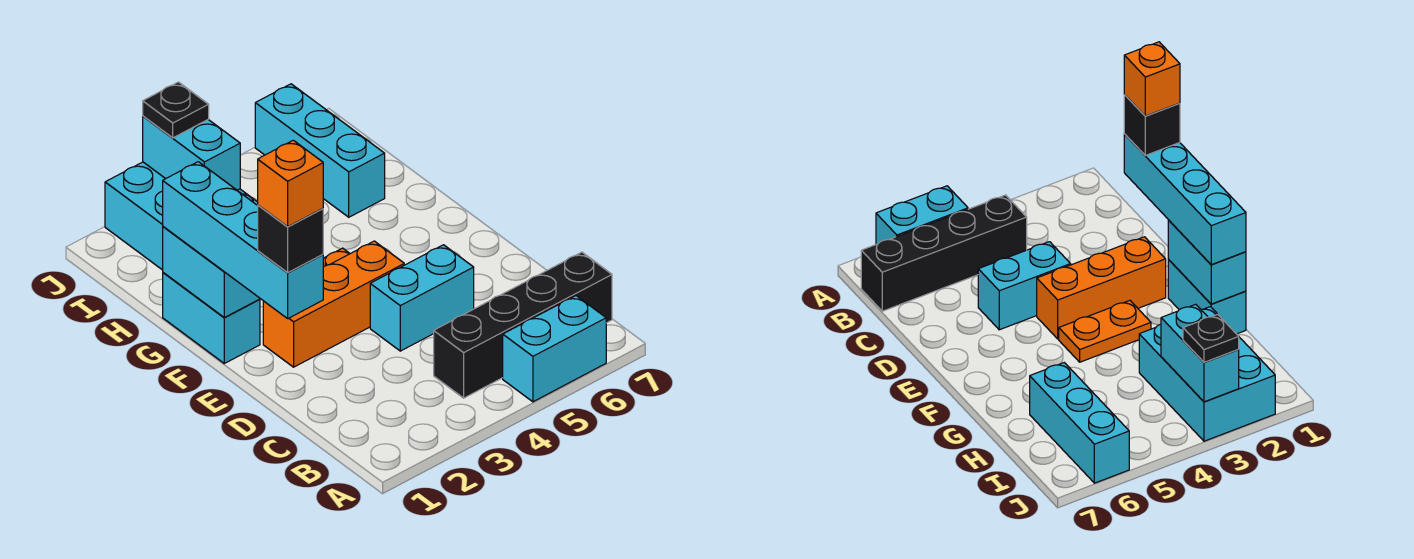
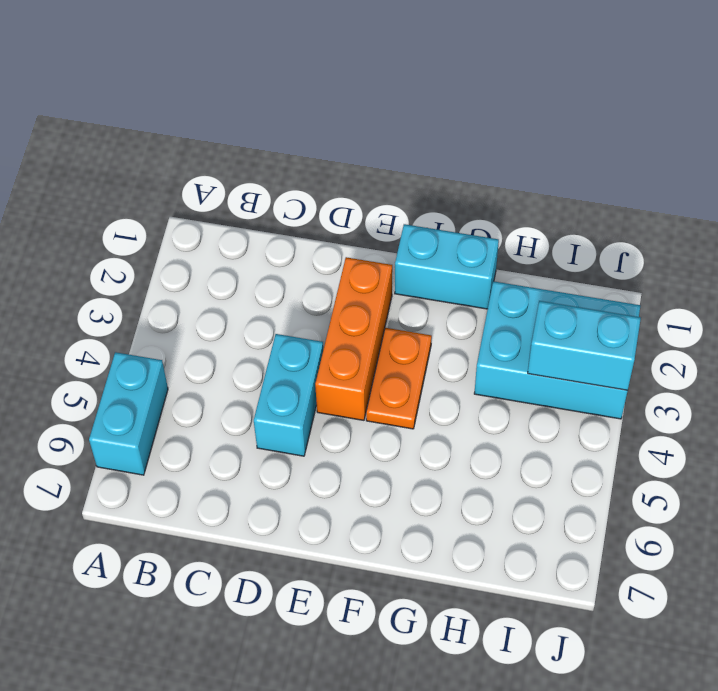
none -> black 1x4 brick [434,252,612,398]
none -> cyan 1x3 brick [255,84,385,217]
none -> cyan 1x2 brick [163,227,260,318]

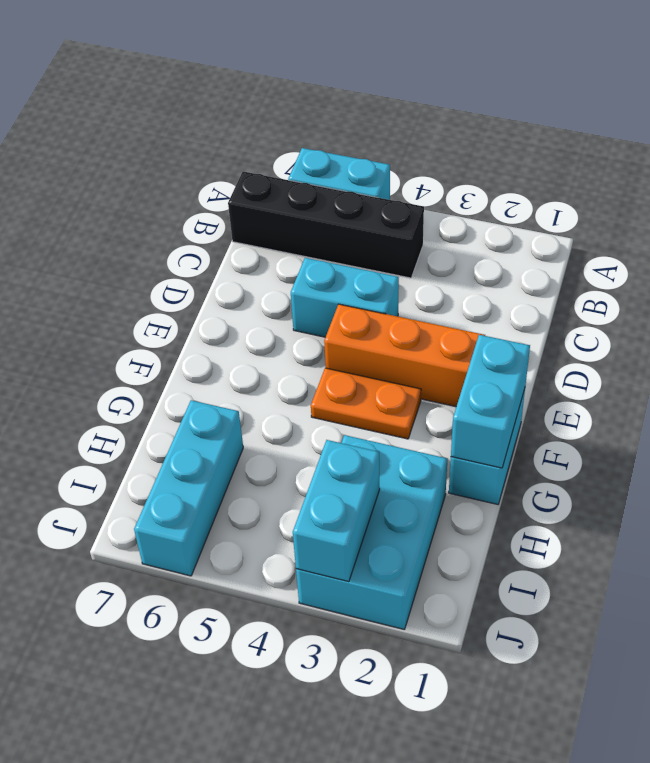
none -> cyan 1x4 brick [163,162,323,318]
none -> black 1x1 plate [143,82,209,138]
none -> black 1x1 brick [258,205,323,273]

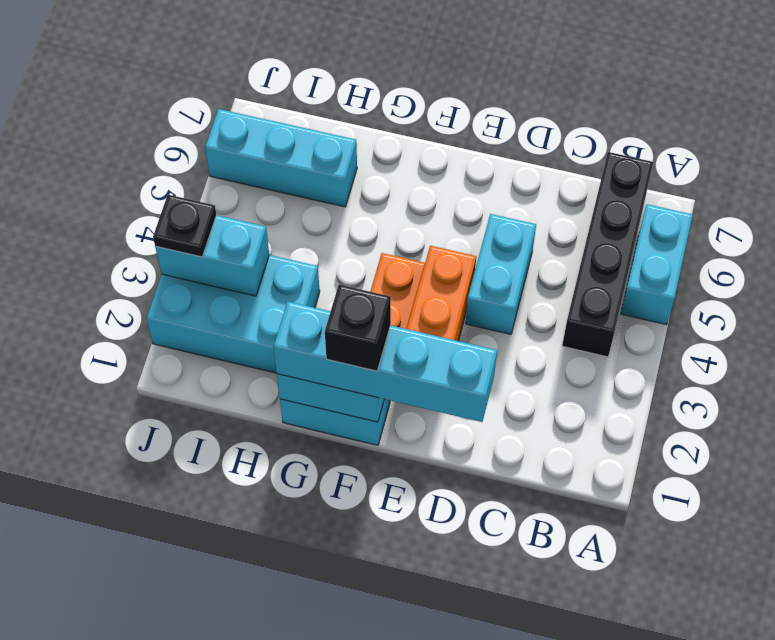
black 1x1 brick [325,285,391,371] -> black 1x1 brick moved to [258,205,323,273]
none -> orange 1x1 brick [258,140,323,227]

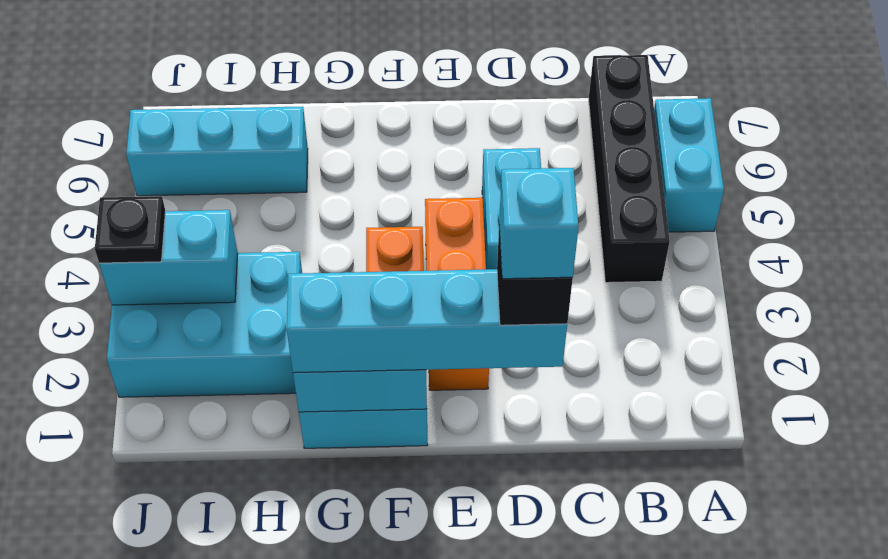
cyan 1x1 brick [499,168,579,279] -> orange 1x1 brick [258,140,323,227]

